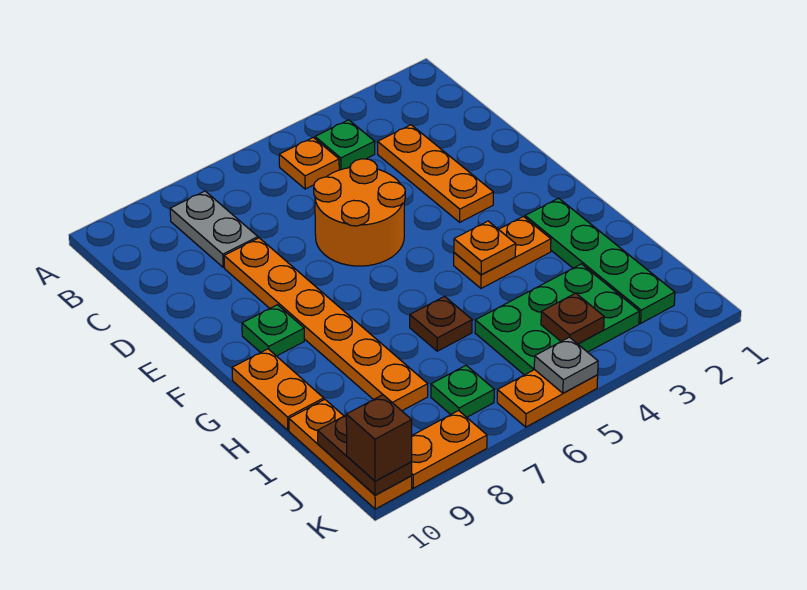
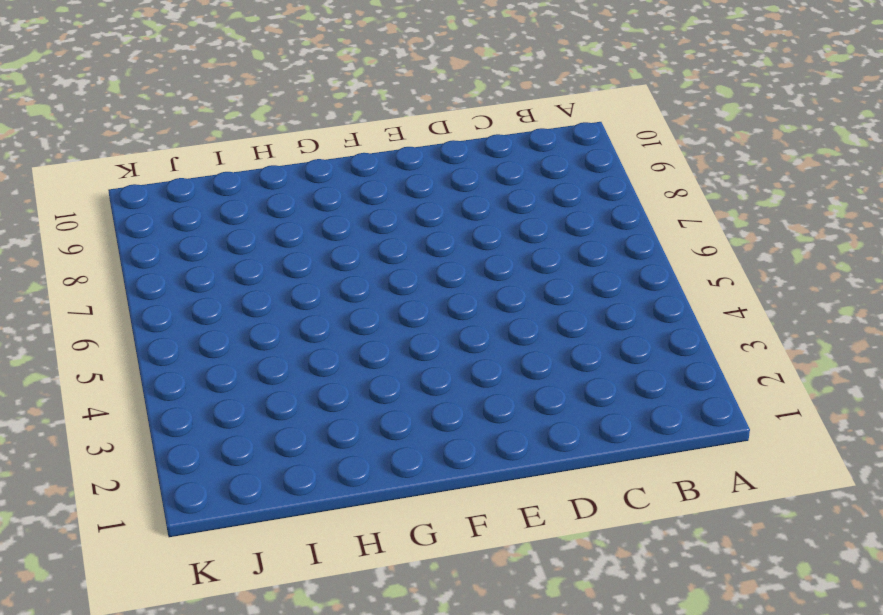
none -> green 1x1 plate [315,120,375,170]
none -> orange 1x1 plate [279,138,339,189]
none -> grey 1x2 plate [170,191,258,267]

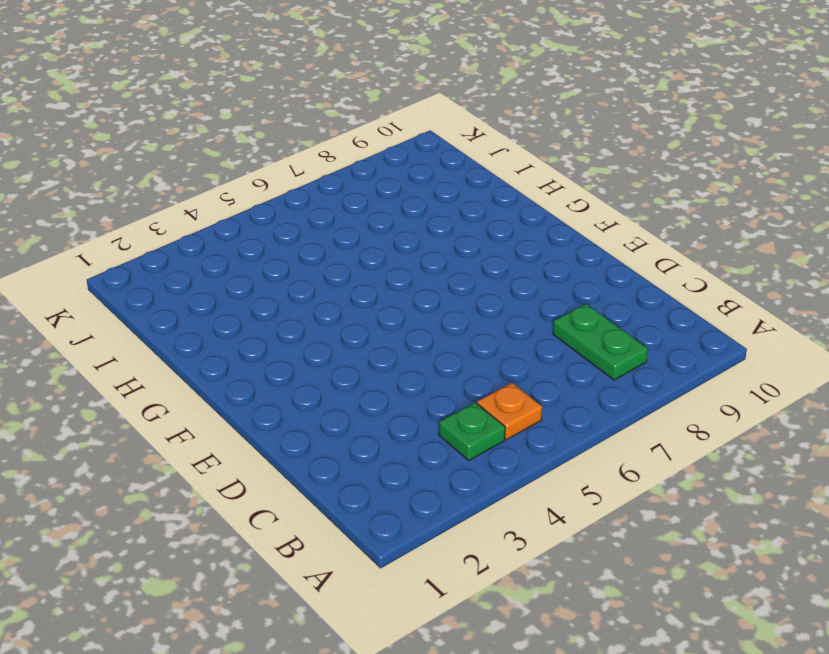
green 1x2 plate [553,304,648,380] -> grey 1x2 plate [170,191,258,267]
none -> orange 1x3 plate [378,125,494,222]
none -> orange 2x2 round brick [314,159,405,266]
none -> orange 1x6 plate [224,238,428,411]

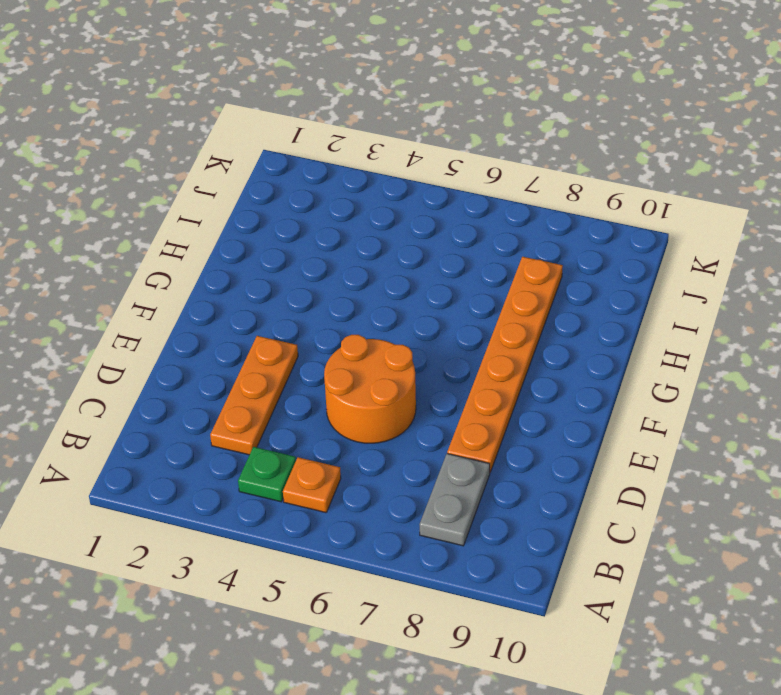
none -> green 1x1 plate [242,305,304,356]
none -> green 1x4 plate [525,198,675,323]
none -> orange 1x2 plate [454,216,551,288]

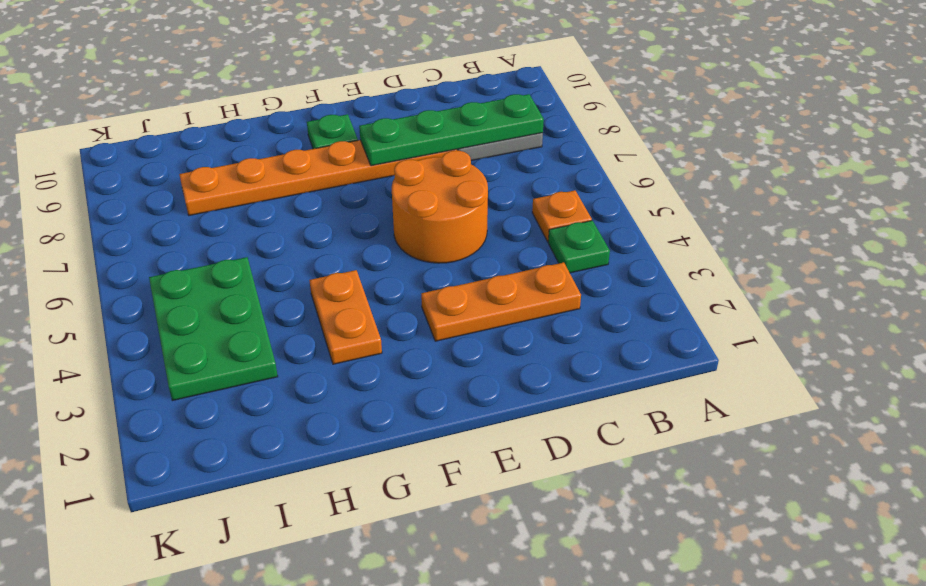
green 1x4 plate [359,94,544,166] -> green 1x4 plate moved to [525,198,675,323]
none -> orange 1x2 plate [232,349,324,430]
none -> brown 1x1 plate [410,296,472,351]
none -> orange 1x3 plate [289,399,412,509]

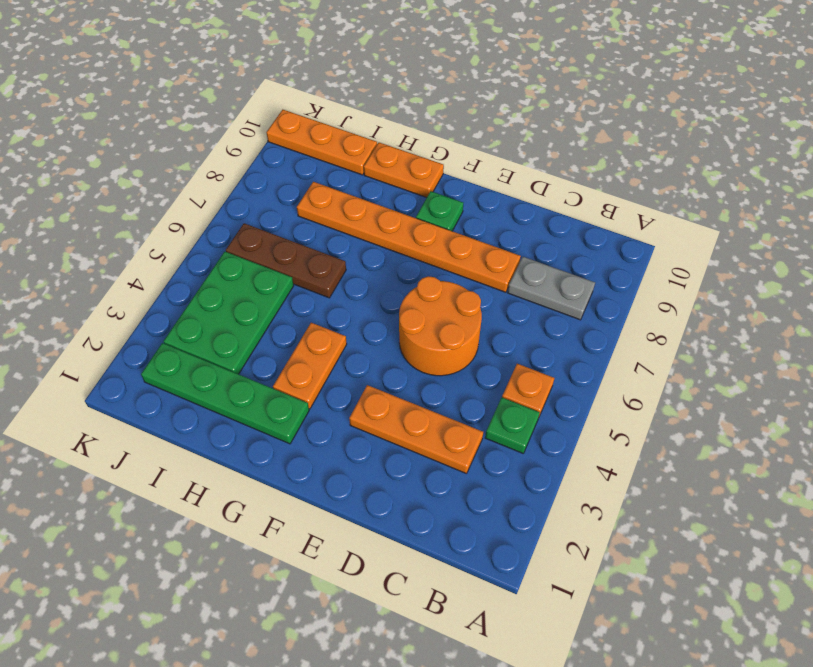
brown 1x3 plate [226,223,346,298] -> brown 1x1 plate [410,296,472,351]
none -> green 1x1 plate [431,365,494,417]
none -> orange 1x2 plate [497,370,598,427]
none -> orange 1x2 plate [412,411,487,488]

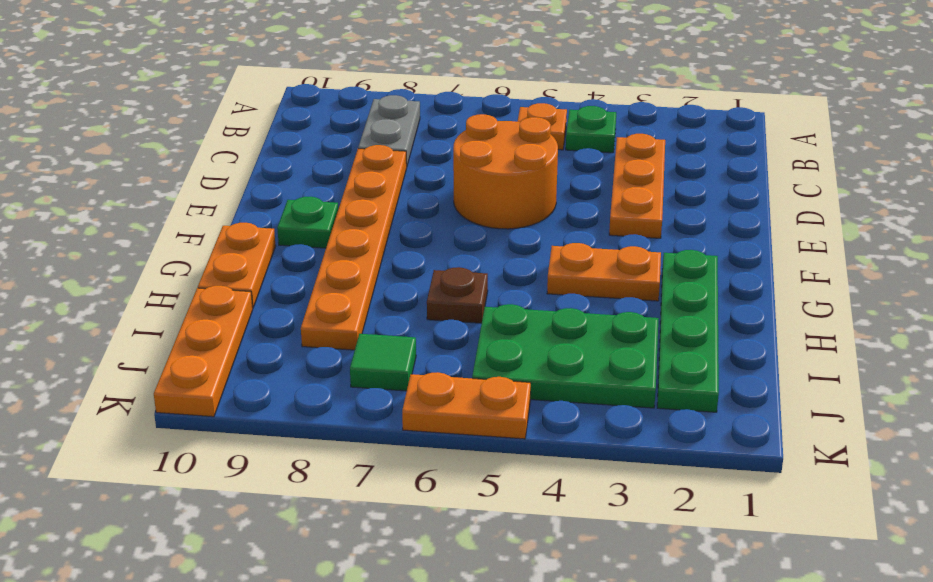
green 1x1 tile [350,334,416,391] -> green 1x1 plate [431,365,494,417]
none -> orange 1x2 plate [412,411,487,488]
none -> orange 1x1 plate [454,221,516,275]
none -> brown 1x1 plate [541,293,604,344]

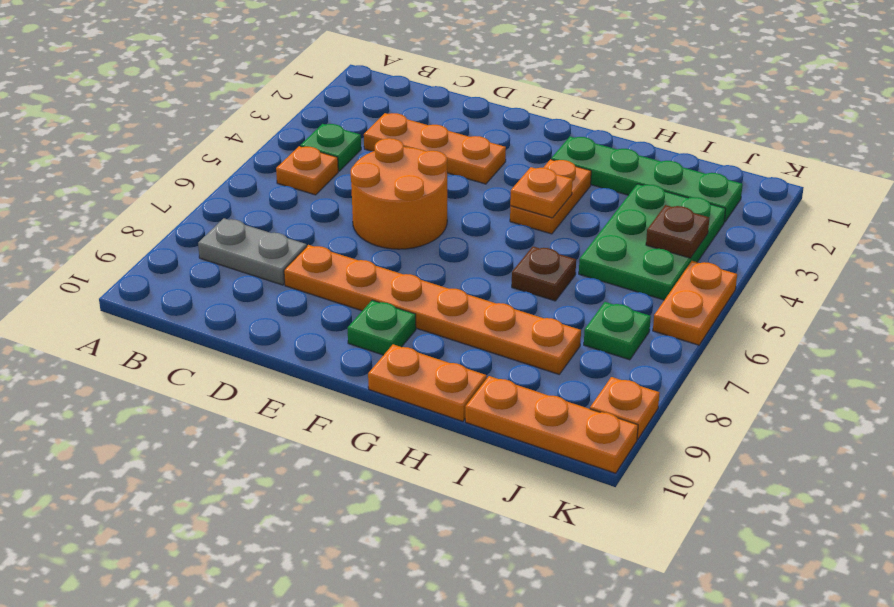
orange 1x1 plate [590,377,660,439] -> orange 1x2 plate [412,411,487,488]
none -> brown 1x2 plate [318,415,412,495]
none -> grey 1x1 plate [534,337,598,393]
none -> brown 1x1 brick [346,395,412,481]

